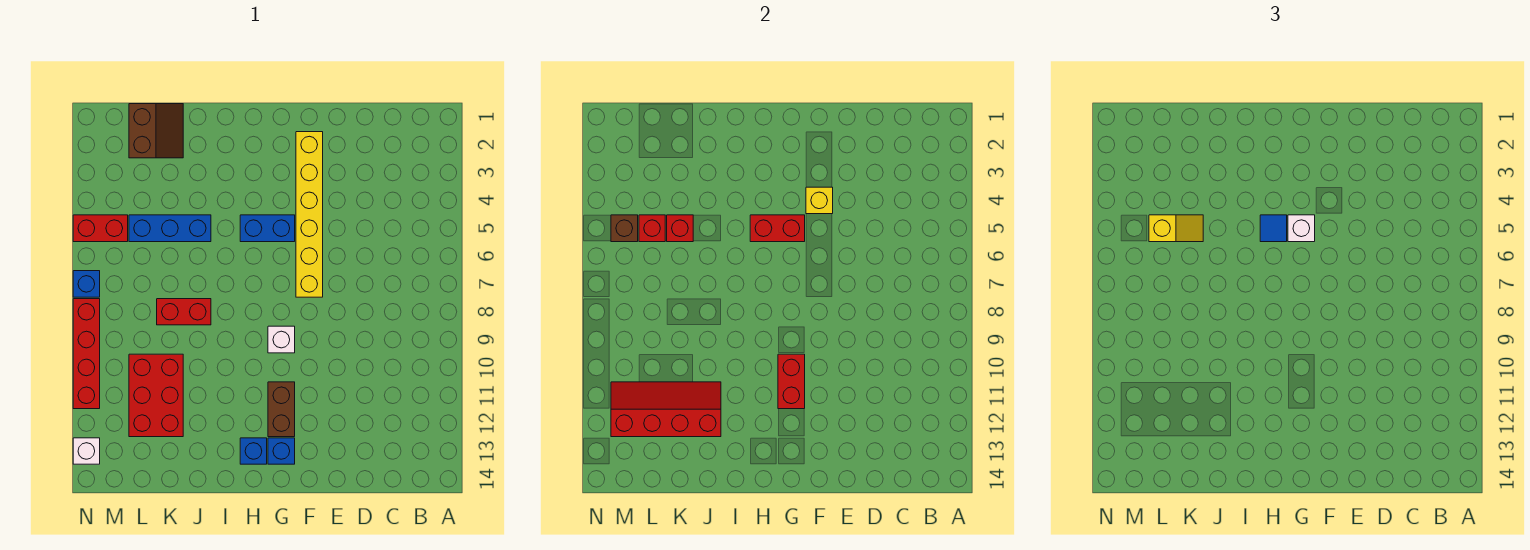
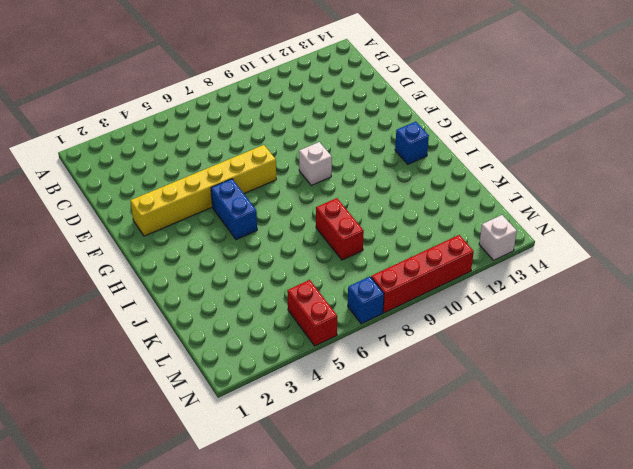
none -> brown 1x2 brick [268,382,295,437]
none -> blue 1x1 brick [268,438,295,464]
none -> blue 1x3 brick [129,215,211,242]

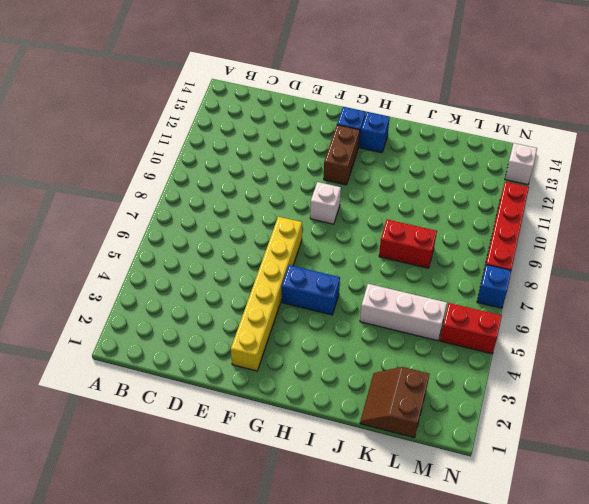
white 1x3 brick [360,284,447,341] -> blue 1x3 brick [129,215,211,242]
none -> red 2x3 brick [129,354,183,437]
none -> yellow 1x1 brick [806,187,833,214]
none -> red 1x2 brick [750,215,805,242]

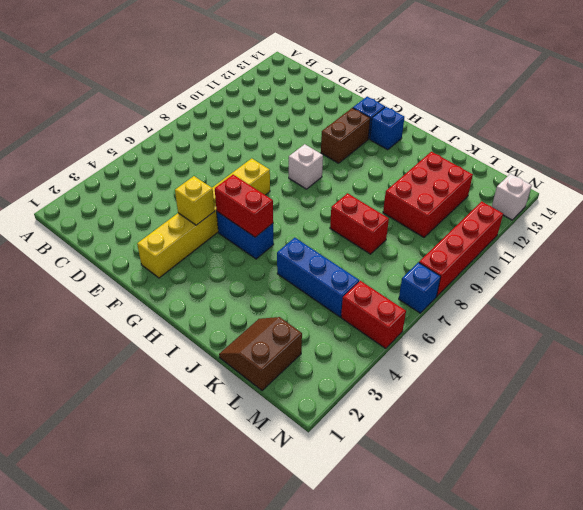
none -> red 1x2 brick [778,354,805,409]
none -> red 2x4 slope [611,382,721,437]
none -> red 1x1 brick [667,215,693,242]

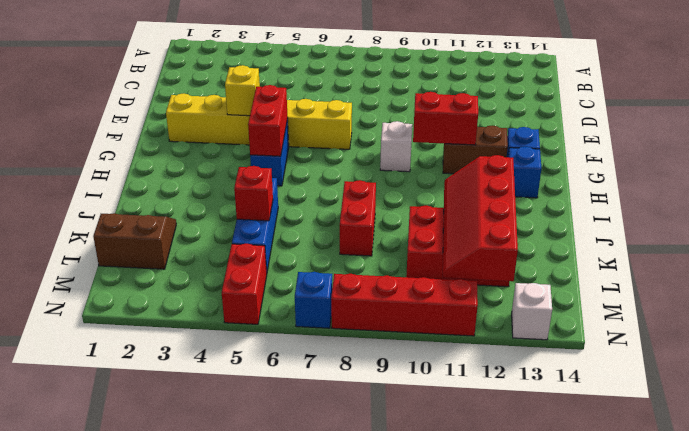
none -> red 1x1 brick [639,215,665,242]
none -> brown 1x1 brick [611,215,638,242]
none -> white 1x1 brick [1288,215,1315,242]

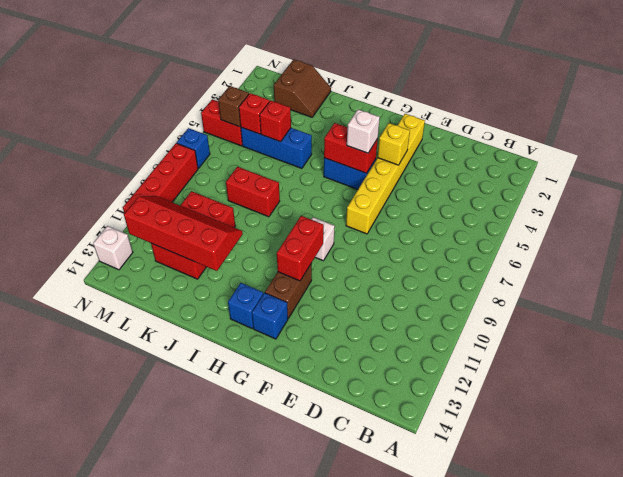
none -> blue 1x1 tile [1260,215,1287,242]
none -> yellow 1x2 slope [1149,215,1203,242]

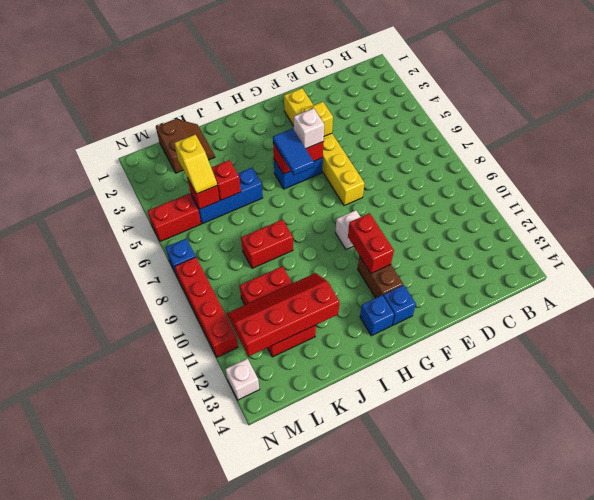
blue 1x2 tile [273,128,314,175] -> blue 1x1 tile [1260,215,1287,242]
yellow 1x2 slope [174,135,217,194] -> yellow 1x2 slope turned to [1149,215,1203,242]
none -> brown 1x1 brick [611,215,638,242]

